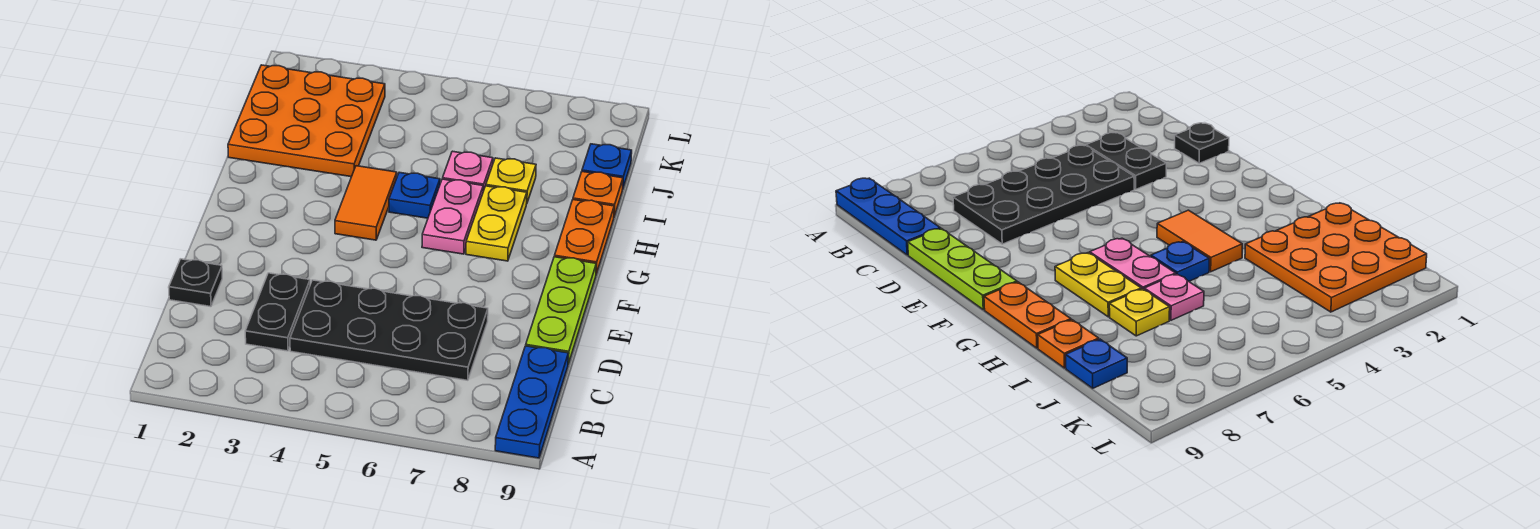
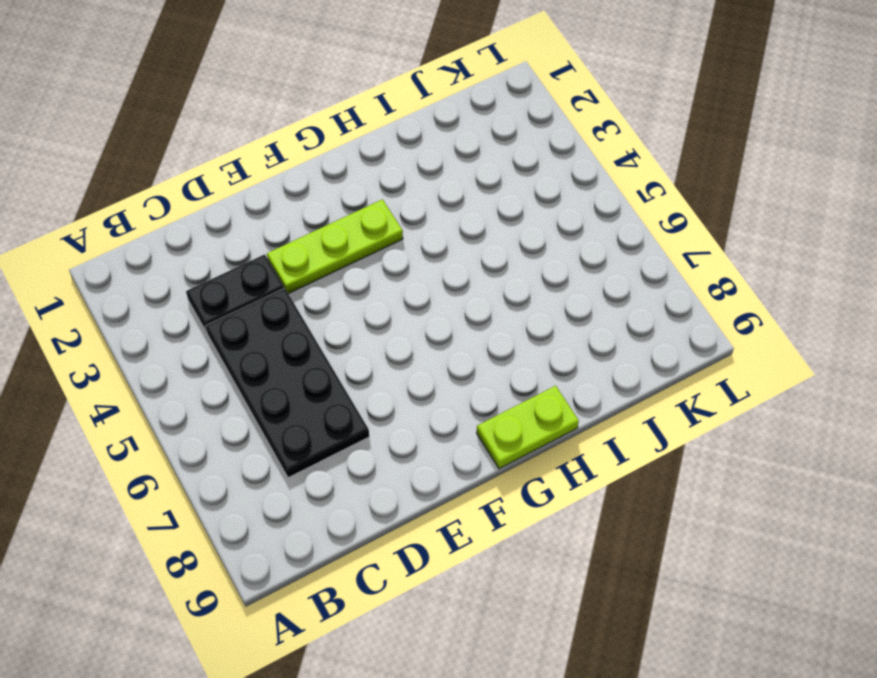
lime 1x3 plate [267,199,403,294] -> lime 1x3 plate moved to [526,257,596,364]
lime 1x2 plate [477,386,579,469] -> orange 1x2 plate [554,200,614,274]
none -> blue 1x3 plate [495,346,568,458]
none -> black 1x1 plate [169,259,222,307]
none -> orange 1x2 tile [335,166,397,240]

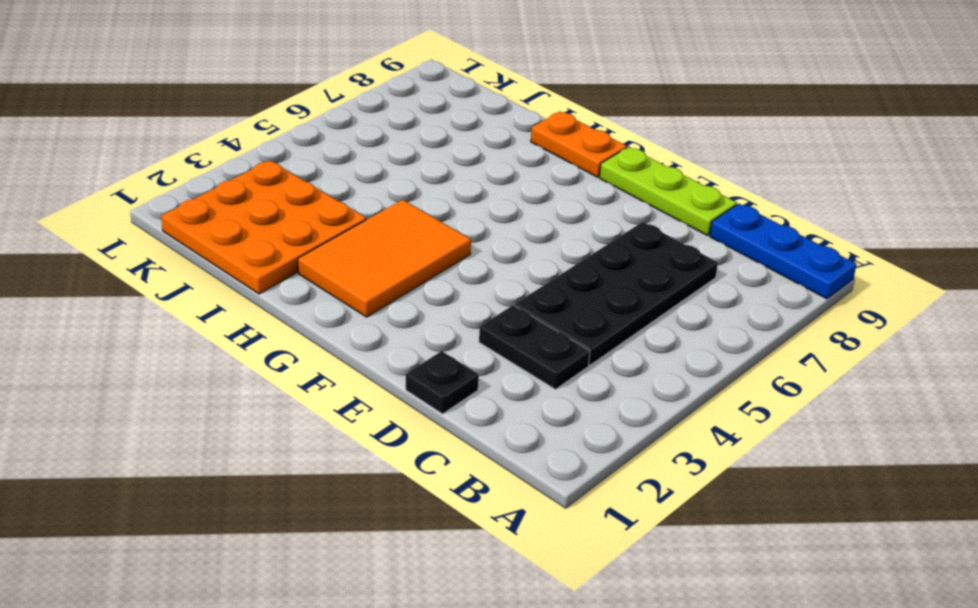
orange 2x3 tile [298,200,471,317] -> orange 1x2 tile [335,166,397,240]
none -> pink 1x2 plate [422,179,483,254]
none -> yellow 1x2 plate [466,186,527,261]
none -> blue 1x1 plate [389,172,440,218]

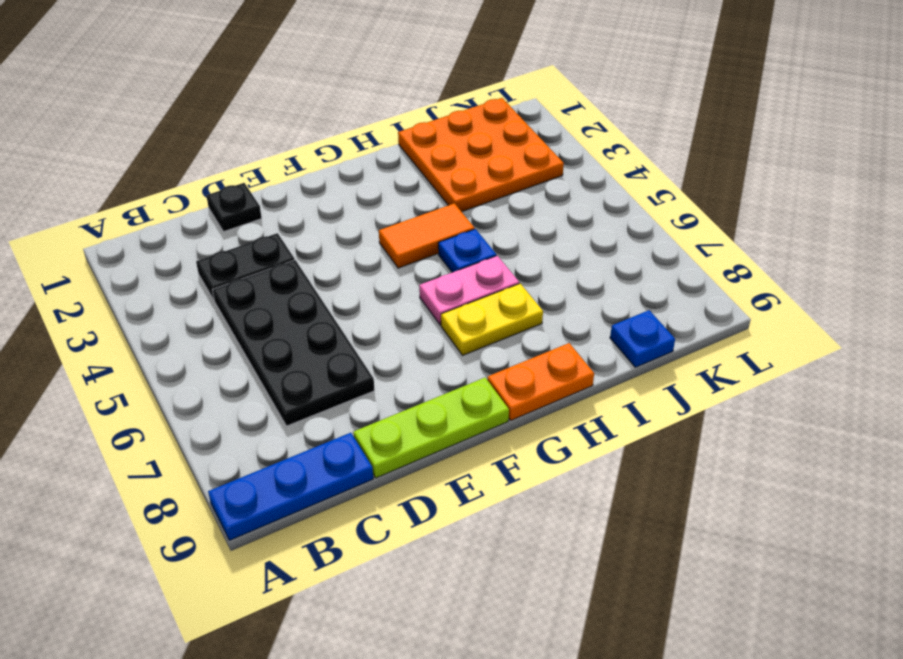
none -> pink 1x1 plate [443,151,493,191]
none -> yellow 1x1 plate [486,158,536,202]
none -> orange 1x1 plate [573,172,623,216]

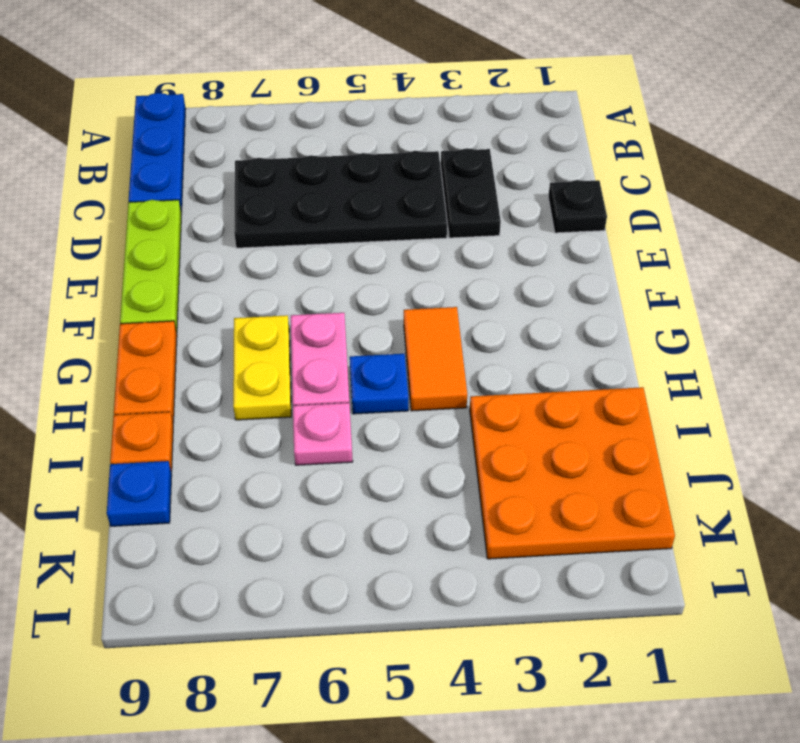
none -> yellow 1x1 plate [486,158,536,202]

